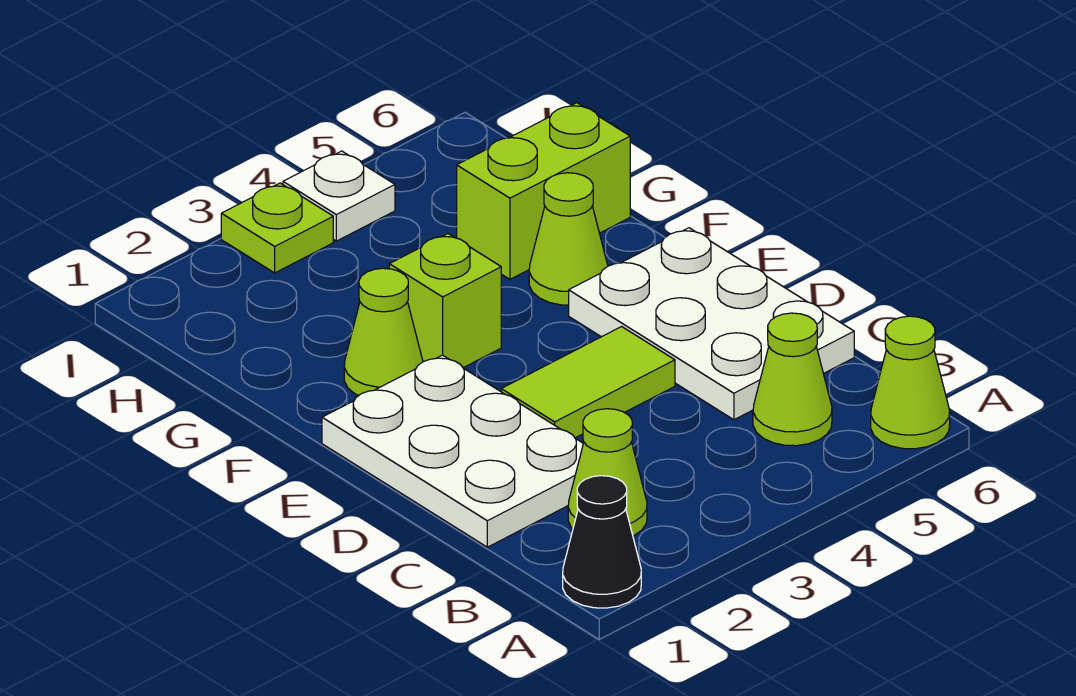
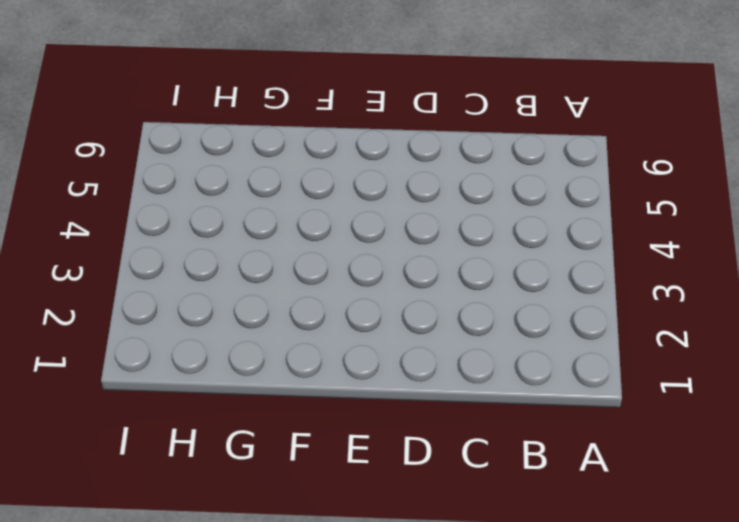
none -> black 1x1 cone [563,476,641,608]
none -> lime 1x1 cone [871,316,950,449]
none -> lime 1x1 cone [568,409,647,536]

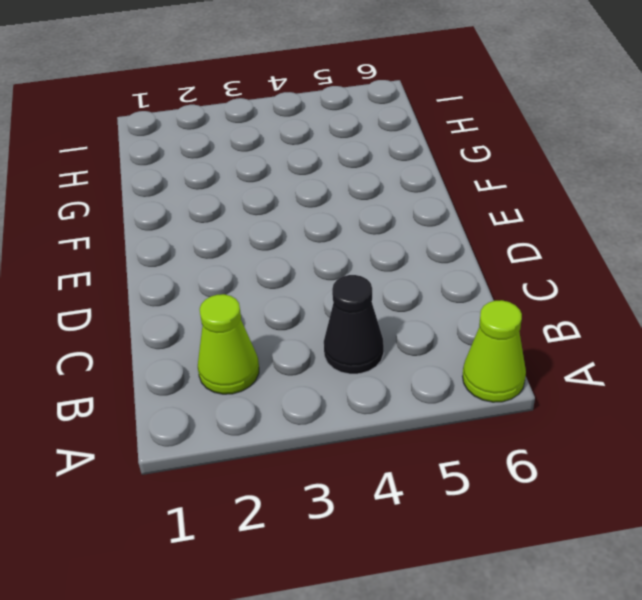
black 1x1 cone [324,275,384,374] -> black 1x1 cone moved to [563,476,641,608]
none -> lime 1x1 cone [753,313,832,446]
none -> white 2x3 plate [322,355,583,547]
none -> white 2x3 plate [569,228,854,420]

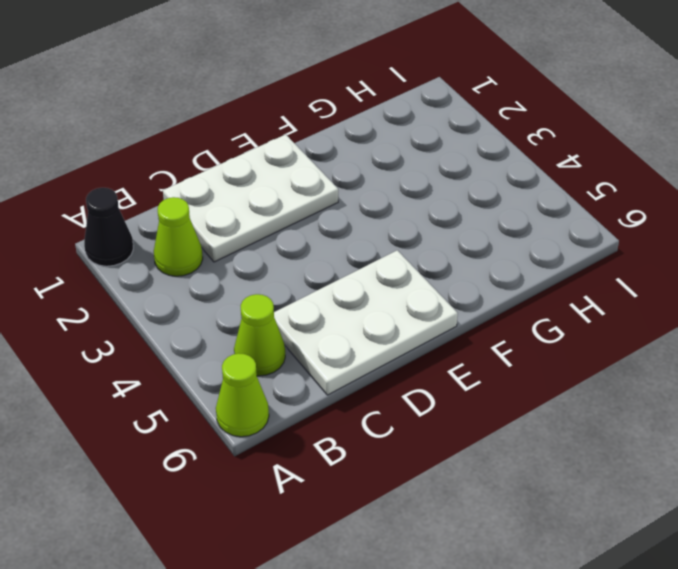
none -> lime 1x2 tile [501,327,675,438]
none -> lime 1x1 cone [344,268,423,396]
none -> lime 1x1 brick [389,234,501,368]

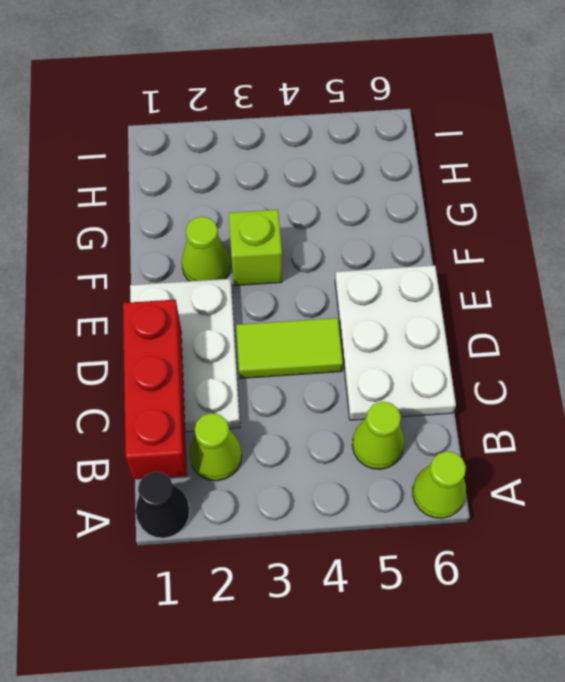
red 1x3 brick [123,299,187,480] -> none
none -> lime 1x1 cone [529,173,608,305]
none -> lime 1x2 brick [457,103,630,279]
none -> lime 1x1 plate [221,183,333,273]

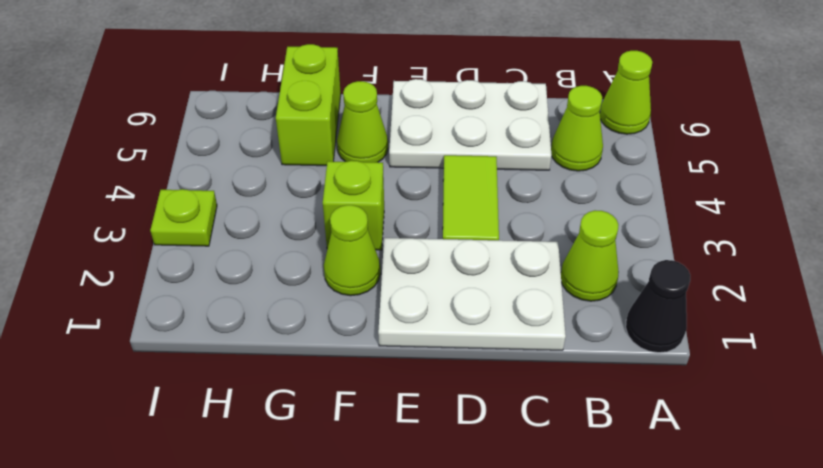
none -> white 1x1 plate [283,151,395,241]

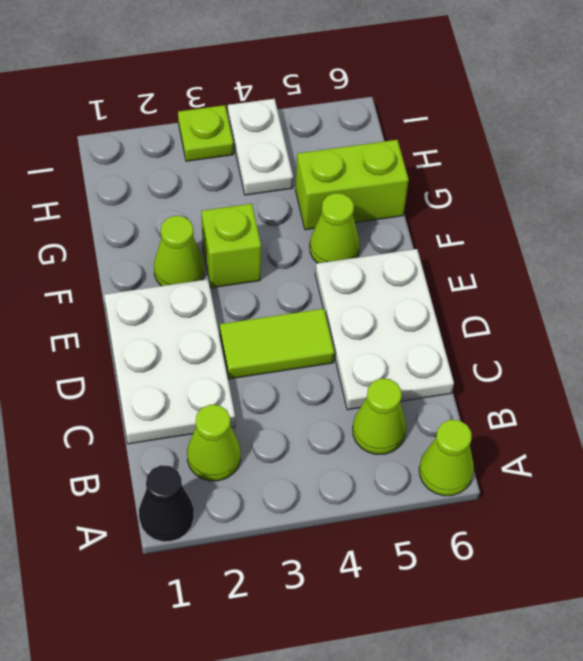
white 1x2 plate [228,99,293,195] -> white 1x1 plate [283,151,395,241]

